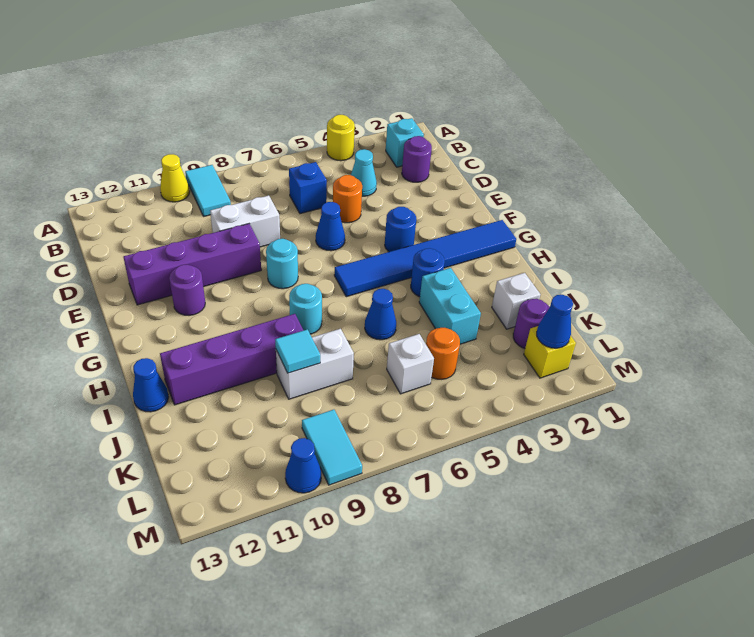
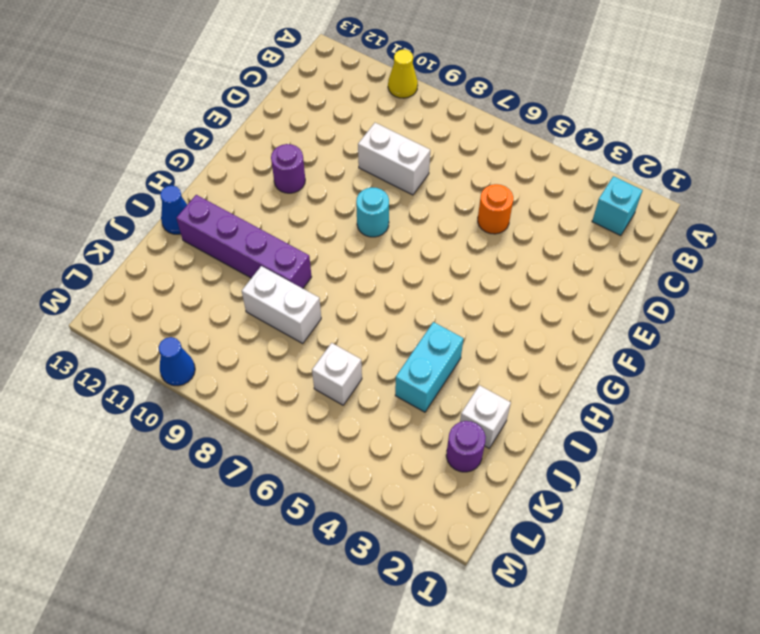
none -> yellow 1x1 round brick [327,115,355,161]
none -> cyan 1x2 tile [185,165,231,216]
none -> purple 1x1 round brick [402,136,432,182]
none -> cyan 1x1 cone [351,149,377,196]

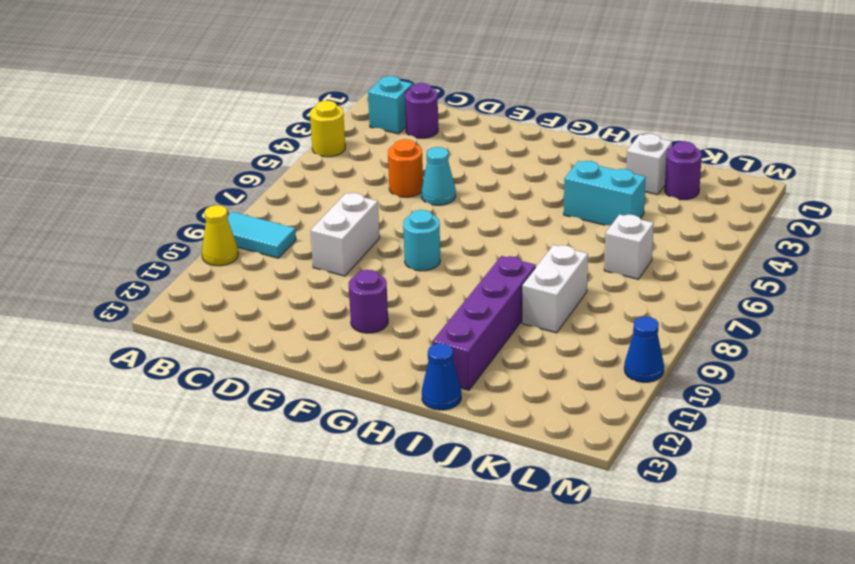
cyan 1x1 cone [421,147,456,205] -> cyan 1x1 cone moved to [351,149,377,196]
none -> blue 1x1 brick [289,162,327,214]
none -> blue 1x1 cone [316,202,345,251]
none -> purple 1x4 brick [124,224,261,305]
none -> blue 1x1 round brick [385,207,416,252]

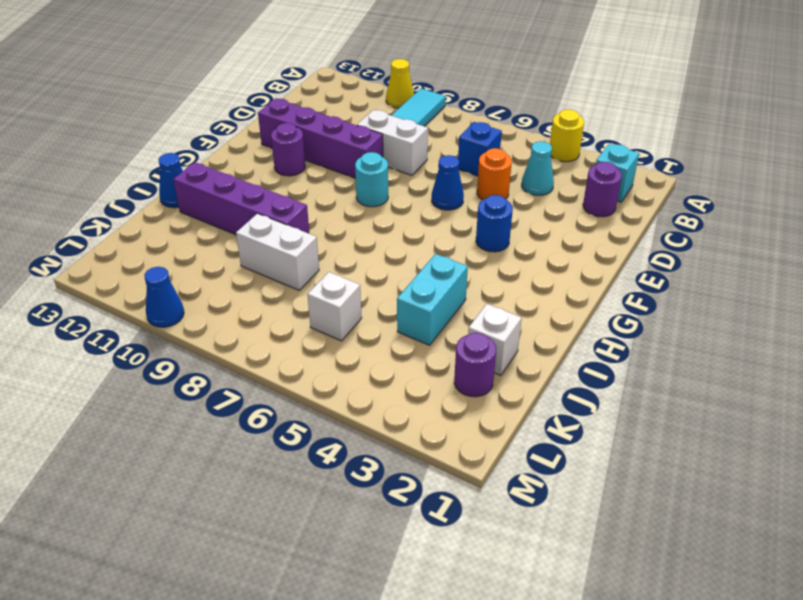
none -> blue 1x6 tile [334,220,516,297]
none -> blue 1x1 round brick [411,248,445,297]
none -> cyan 1x1 round brick [289,284,322,334]
none -> blue 1x1 cone [365,289,396,340]

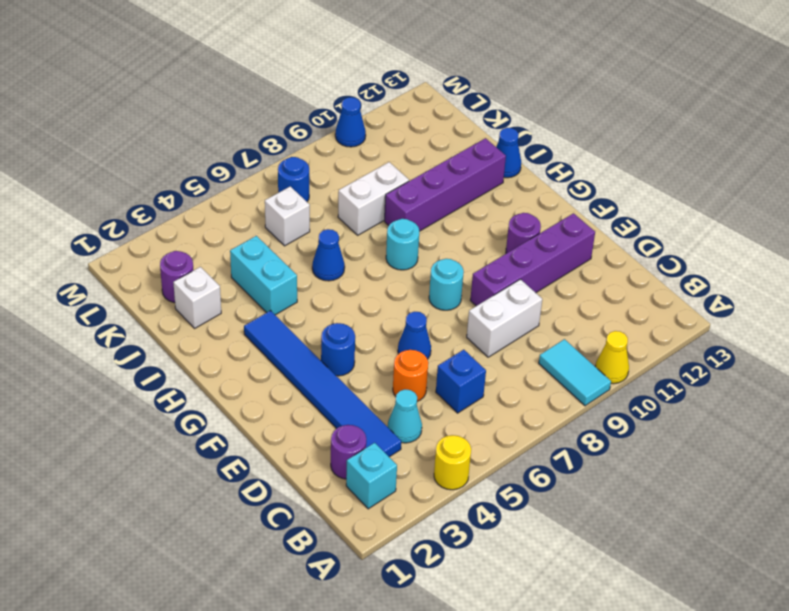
blue 1x6 tile [244,311,401,457] -> blue 1x6 tile turned to [334,220,516,297]
blue 1x1 round brick [278,157,309,202] -> blue 1x1 round brick moved to [411,248,445,297]
none -> orange 1x1 round brick [426,328,460,379]
none -> yellow 1x1 brick [524,326,576,378]
none -> cyan 1x2 tile [302,410,362,485]
none -> cyan 1x1 tile [275,329,320,373]

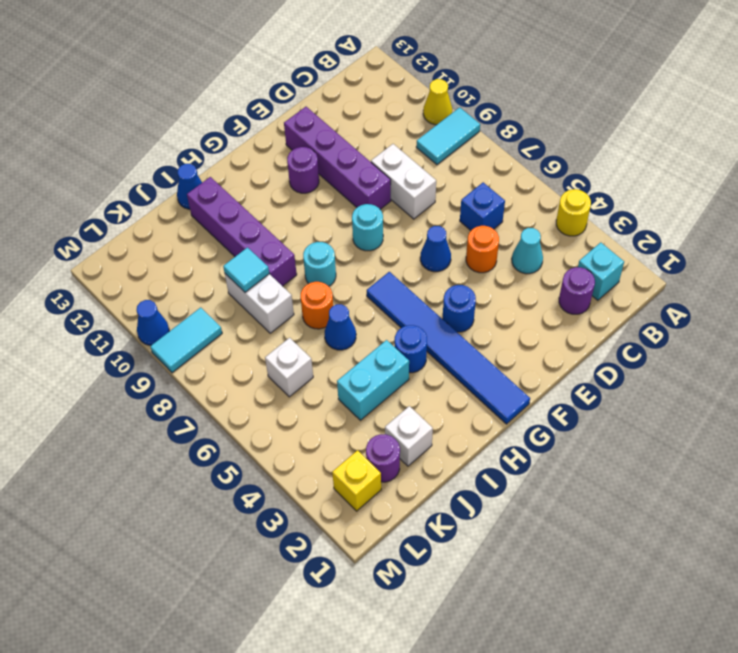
orange 1x1 round brick [301,282,333,329] -> orange 1x1 round brick moved to [426,328,460,379]
none -> blue 1x1 cone [537,295,573,348]

